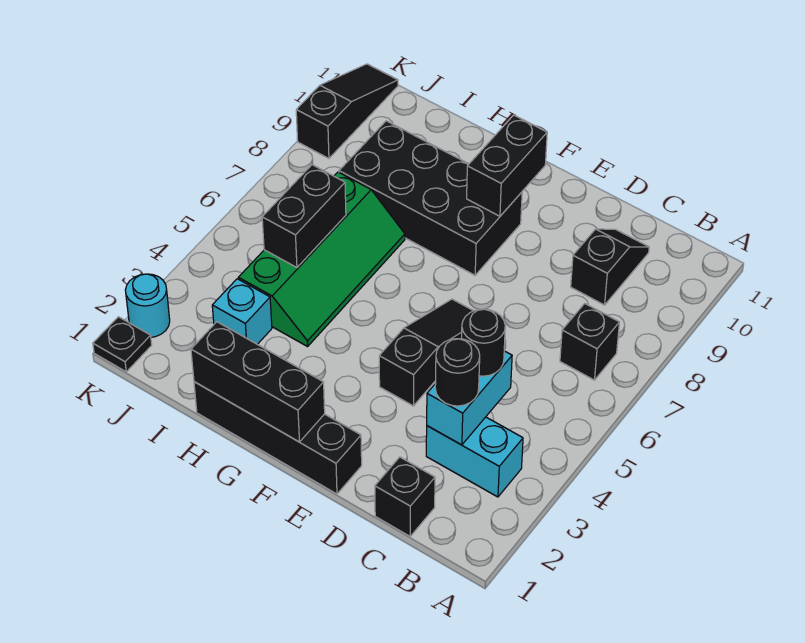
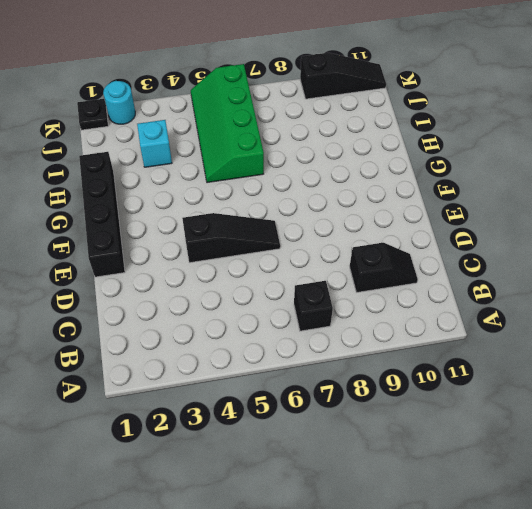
green 2x4 slope [191,64,264,183] -> green 2x4 slope turned to [238,172,405,346]
none -> cyan 1x2 brick [426,417,523,497]
none -> black 1x1 brick [375,457,435,536]
none -> black 2x4 brick [339,121,522,275]

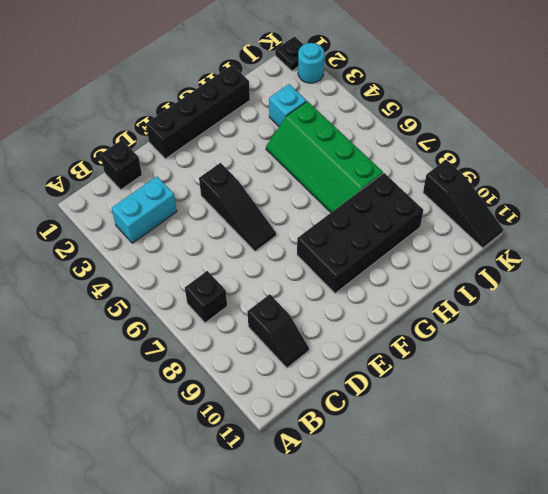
none -> cyan 1x2 brick [427,351,512,445]
none -> black 1x3 brick [191,322,325,442]
none -> black 1x2 brick [467,115,547,216]

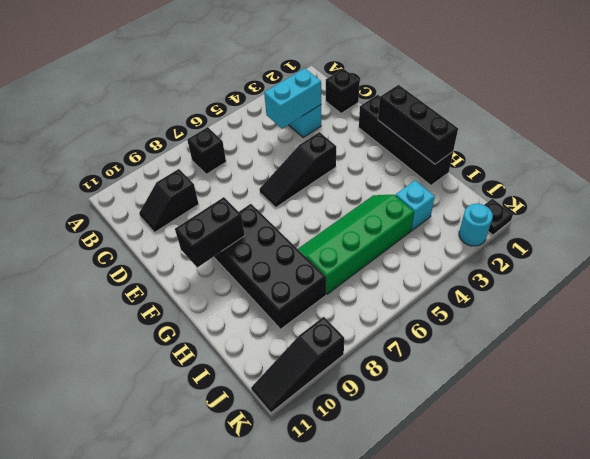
none -> black 1x2 brick [262,165,346,268]
none -> black 1x1 round brick [435,339,480,406]
none -> black 1x1 round brick [462,309,505,376]

